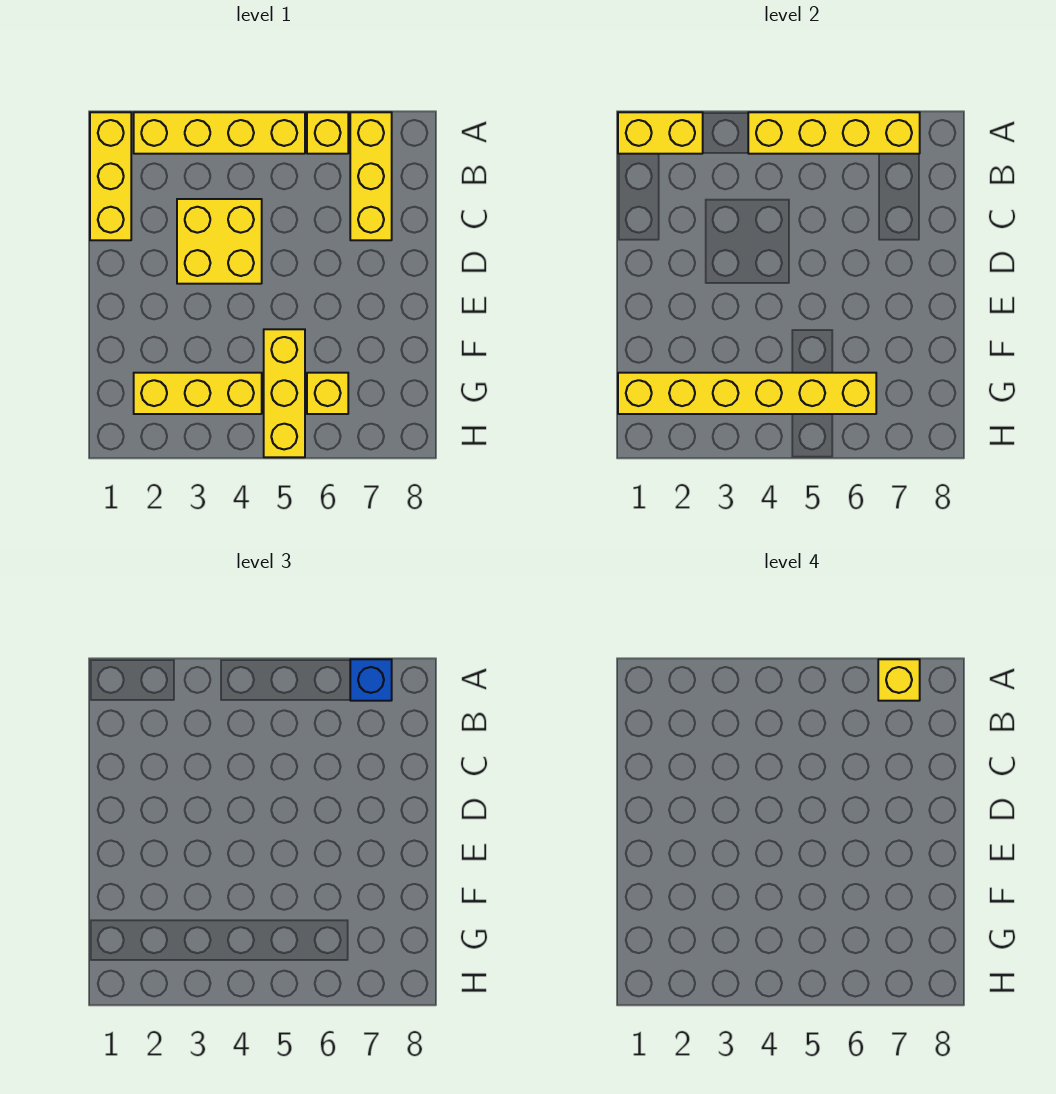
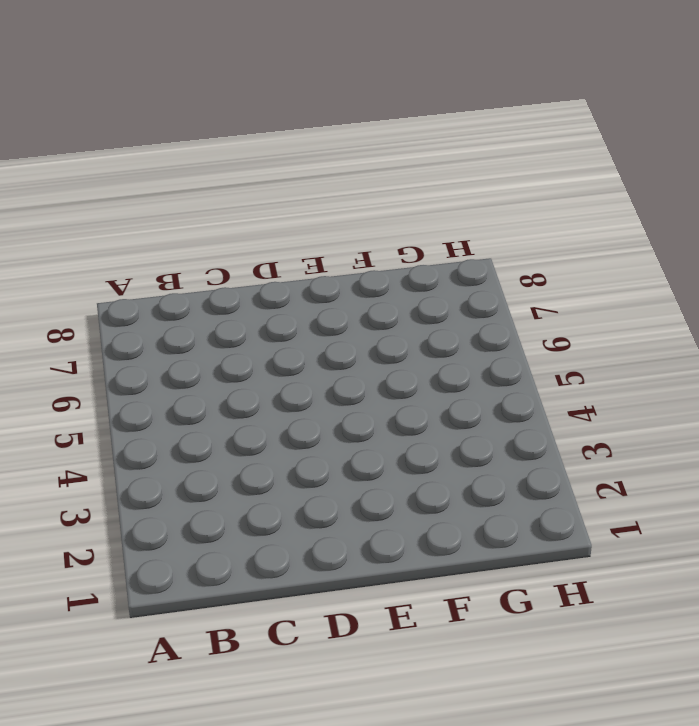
none -> yellow 1x3 brick [90,112,131,240]
none -> yellow 1x4 brick [134,112,305,154]
none -> yellow 1x1 brick [307,112,348,154]

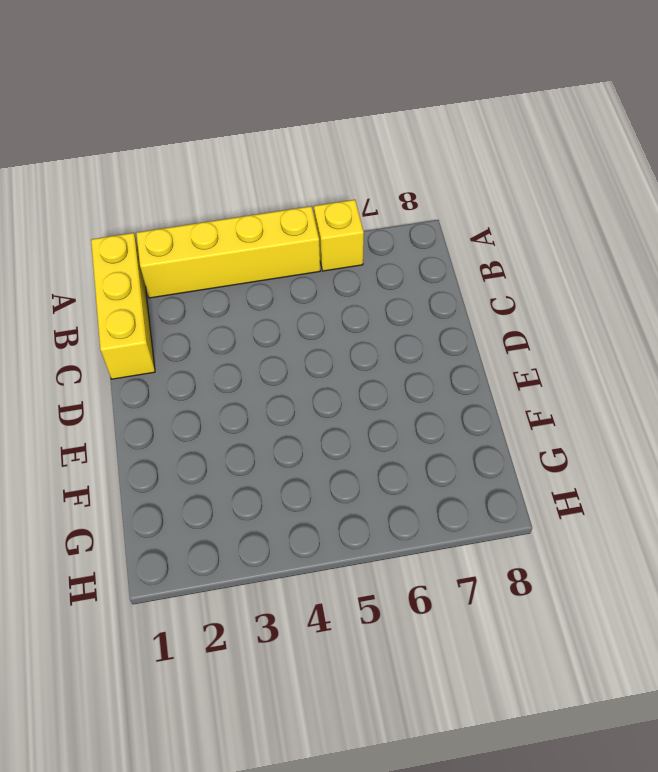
none -> yellow 1x3 brick [350,112,392,240]
none -> yellow 2x2 brick [177,199,262,284]
none -> yellow 1x3 brick [264,329,305,457]

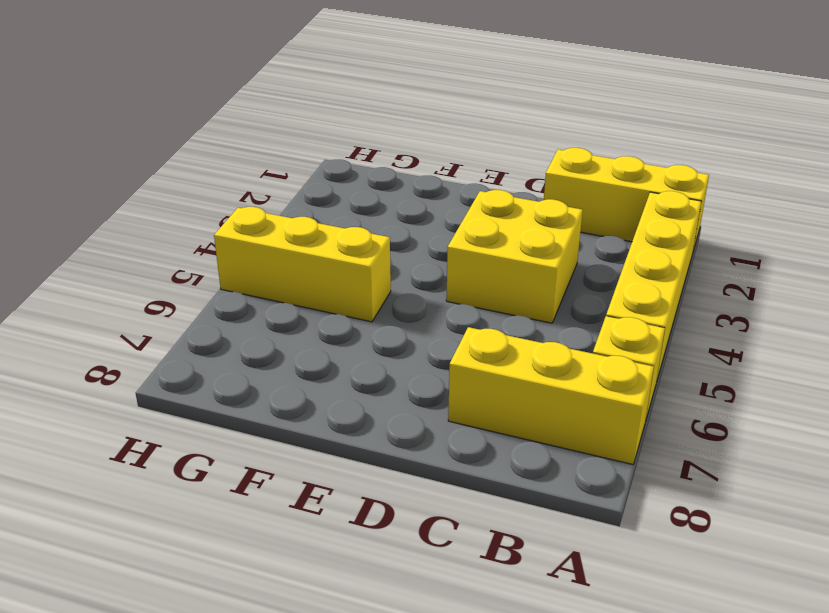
none -> yellow 1x3 brick [134,373,262,414]
none -> yellow 1x1 brick [307,373,348,414]
none -> yellow 1x2 brick [618,112,703,154]

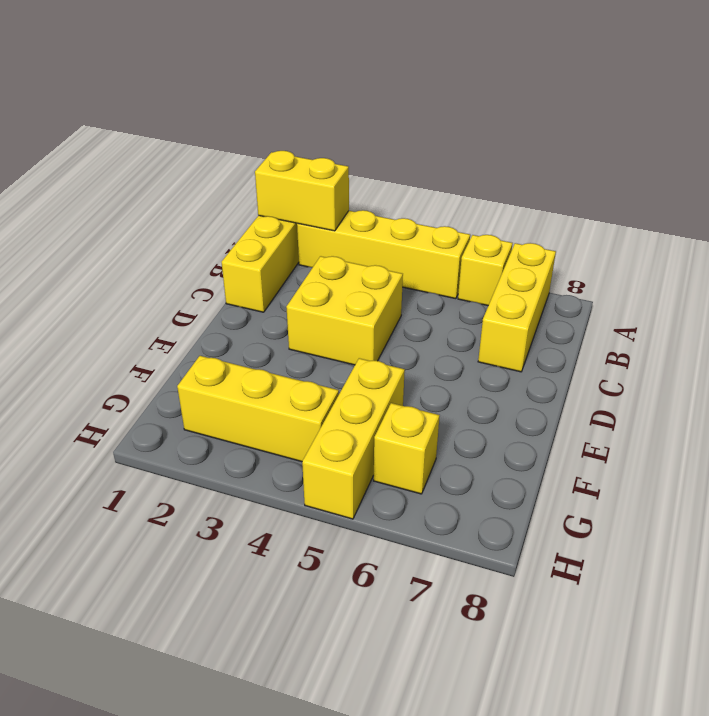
none -> yellow 1x4 brick [748,112,920,154]
none -> yellow 1x6 brick [618,373,876,414]
none -> blue 1x1 brick [350,659,392,701]

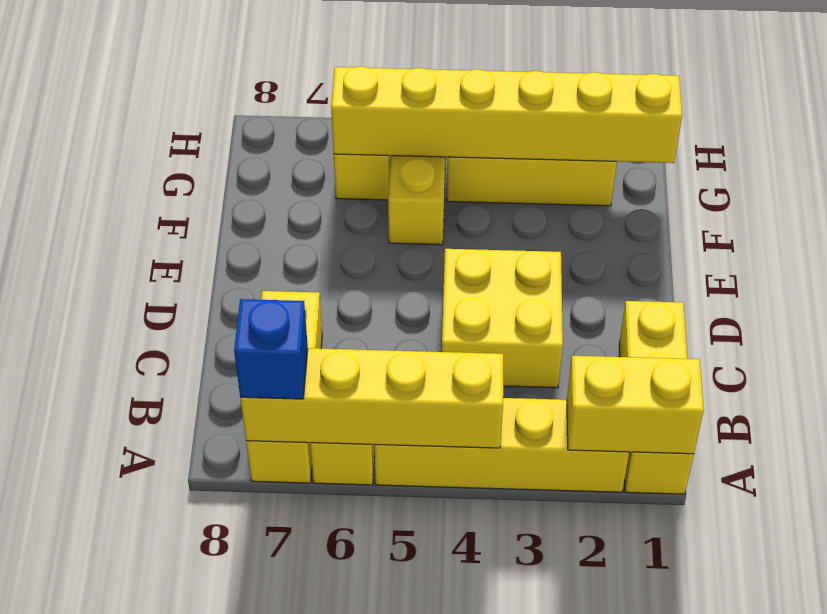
none -> yellow 1x1 brick [878,659,920,701]

